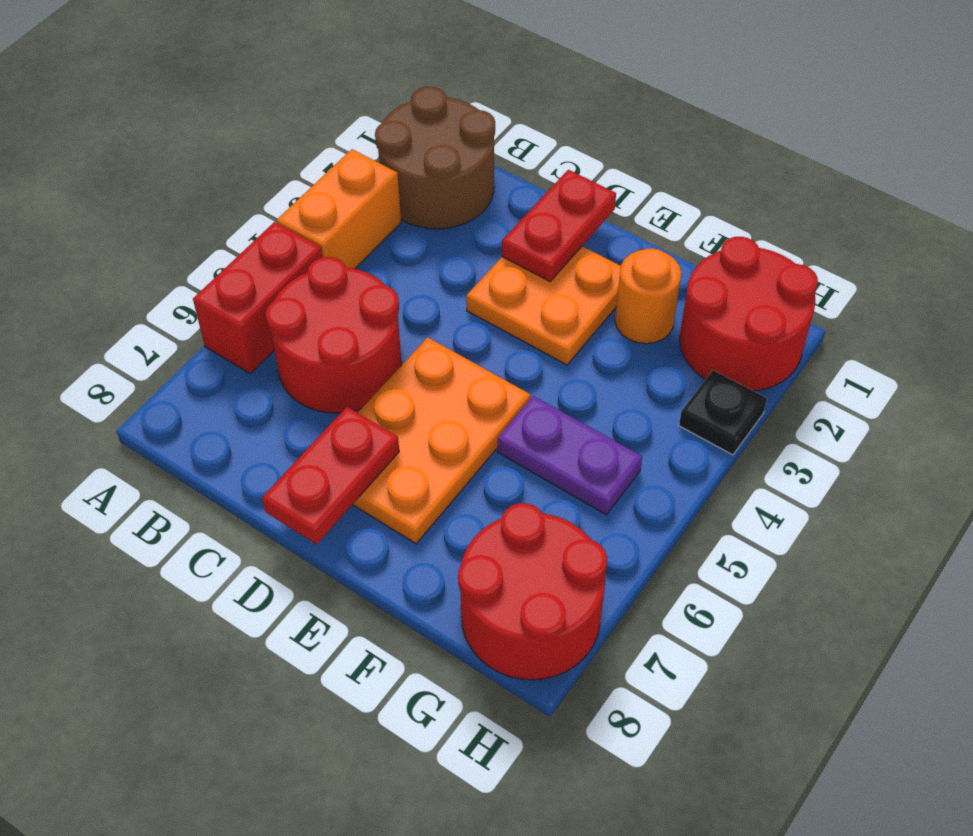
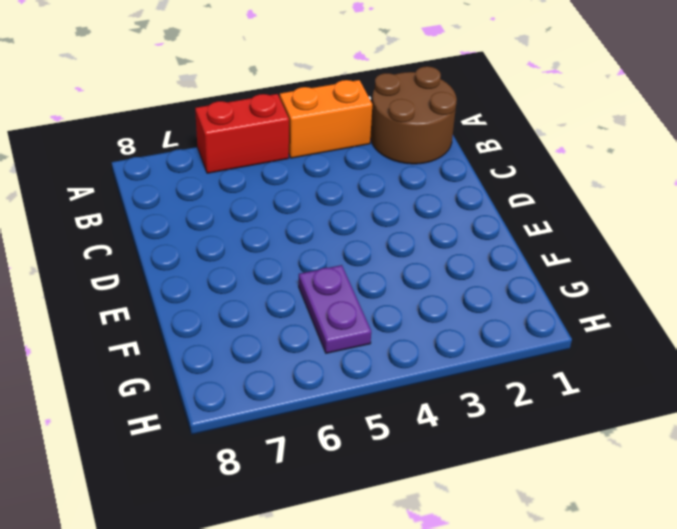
none -> red 2x2 round brick [265,257,402,413]
none -> orange 2x2 plate [466,246,621,365]
none -> orange 2x3 plate [352,337,531,544]

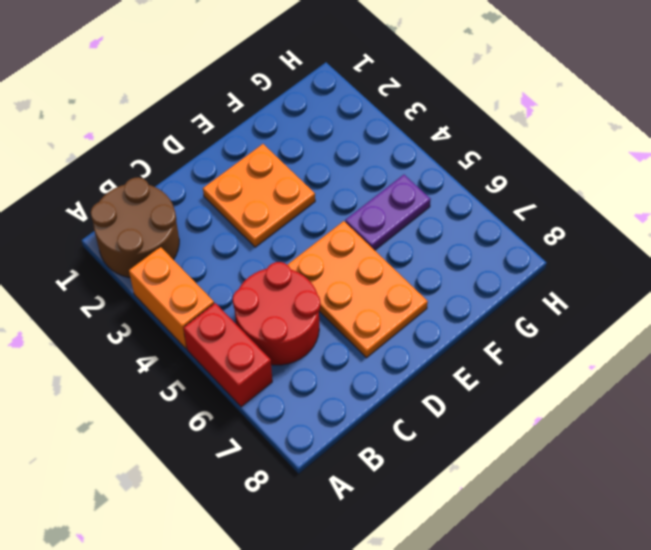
none -> orange 1x1 round brick [615,248,681,344]
none -> red 2x2 round brick [680,237,818,391]
none -> red 2x2 round brick [458,503,607,680]

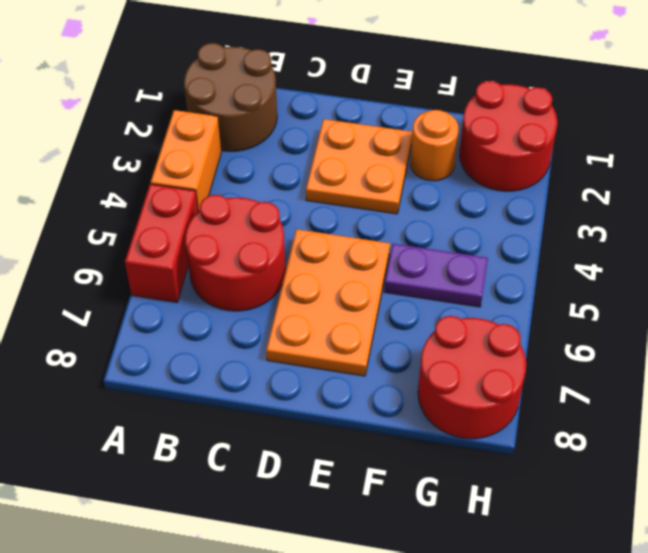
none -> black 1x1 plate [679,370,767,455]
none -> red 1x2 plate [502,170,616,281]
none -> red 1x2 plate [262,407,399,544]

